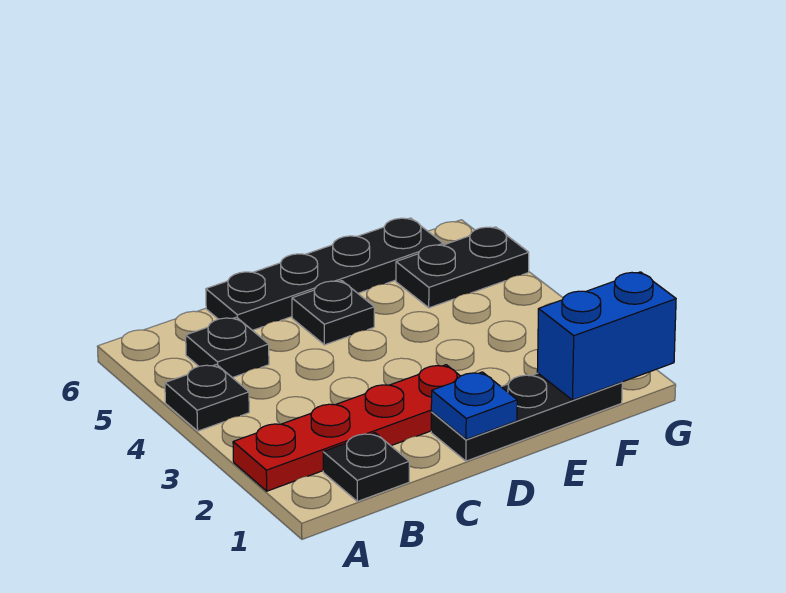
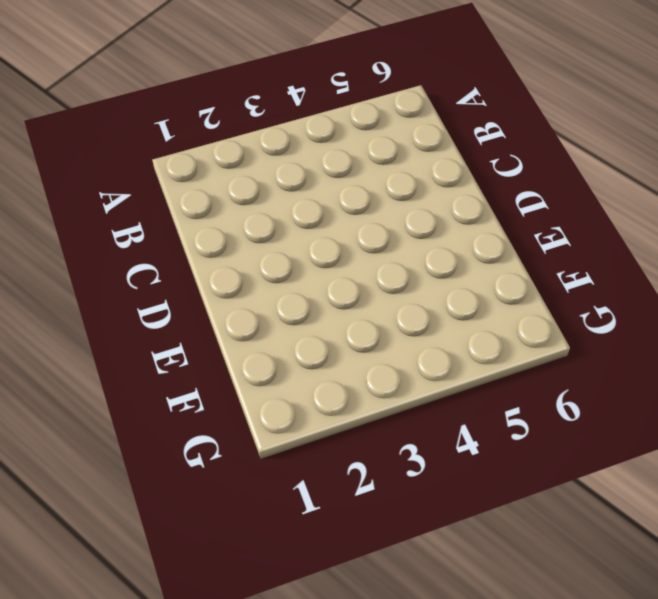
none -> red 1x4 plate [233,365,460,491]
none -> black 1x1 plate [165,364,249,431]

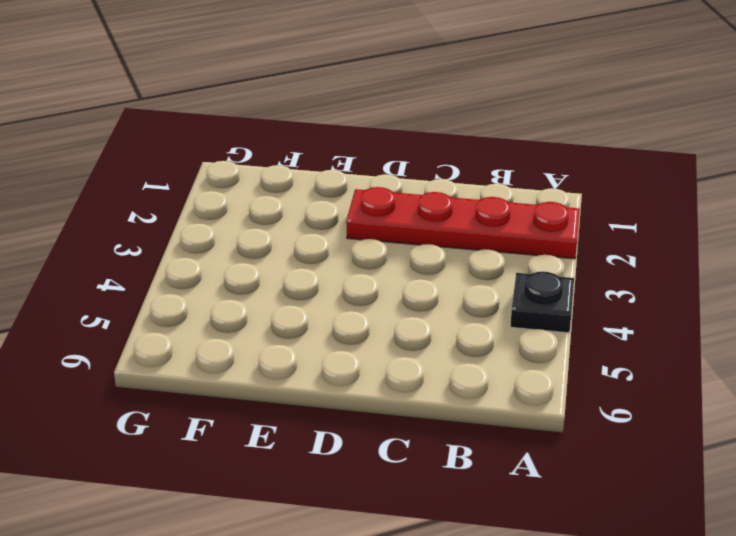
none -> black 1x1 plate [323,433,409,501]
none -> black 1x1 plate [186,317,269,378]

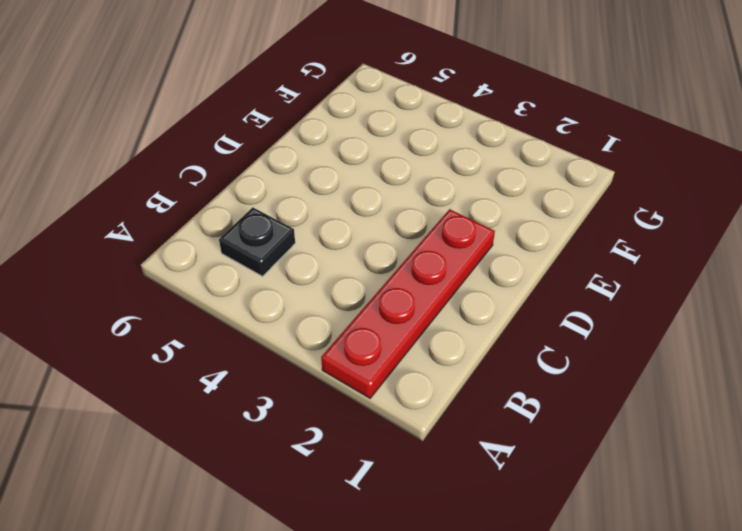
none -> black 1x1 plate [165,364,249,431]
none -> black 1x1 plate [323,433,409,501]

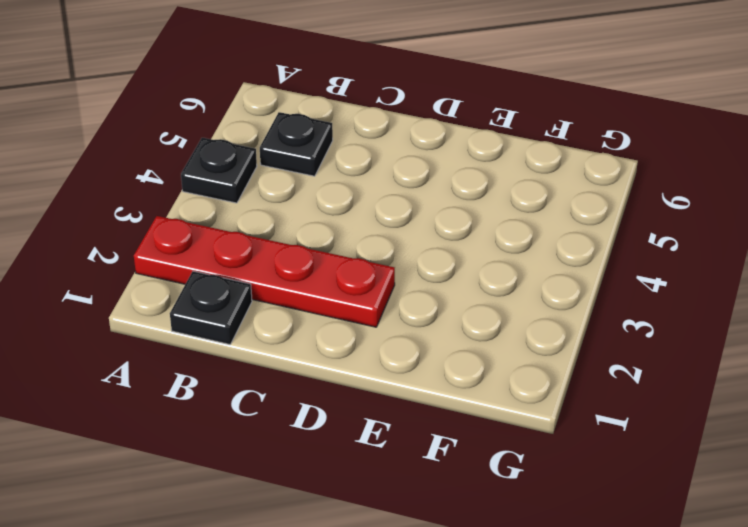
none -> black 1x4 plate [206,218,443,330]
none -> black 1x3 plate [431,373,622,461]

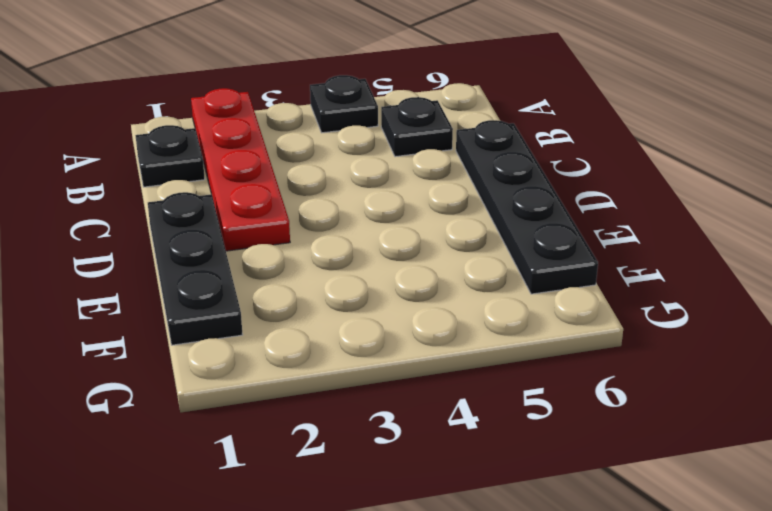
none -> black 1x1 plate [292,281,374,345]
none -> black 1x2 plate [396,227,529,308]

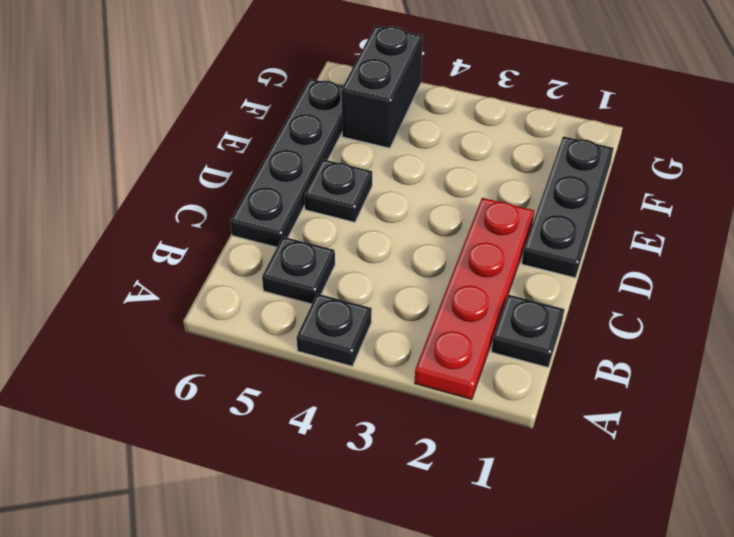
black 1x2 brick [341,25,423,148] -> black 1x2 plate [396,227,529,308]
none -> blue 1x1 plate [431,372,517,439]
none -> blue 1x2 brick [537,272,676,400]

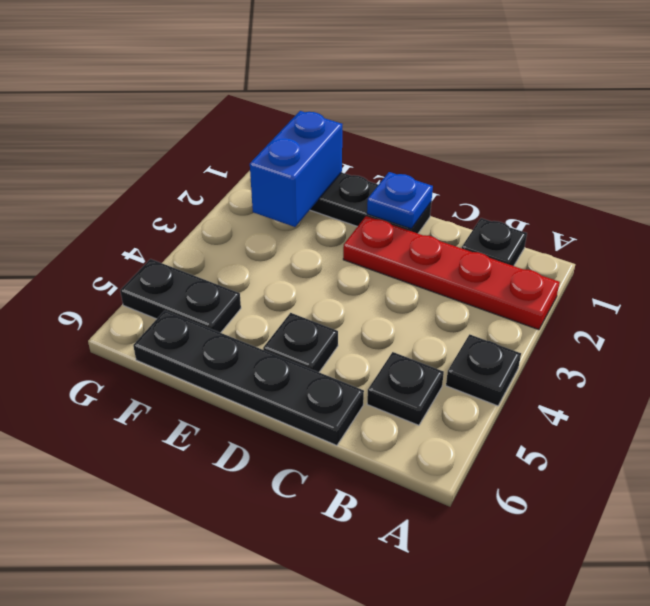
blue 1x2 brick [250,111,342,227] -> blue 1x2 brick turned to [537,272,676,400]

